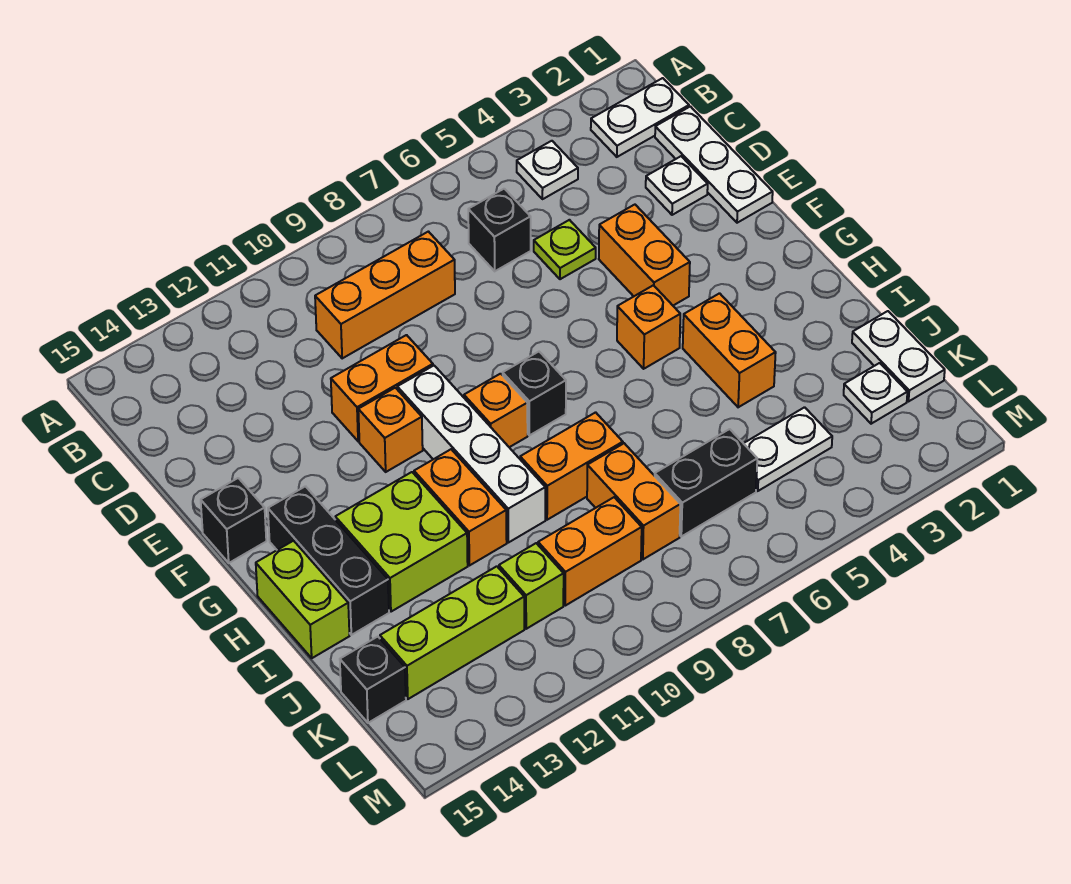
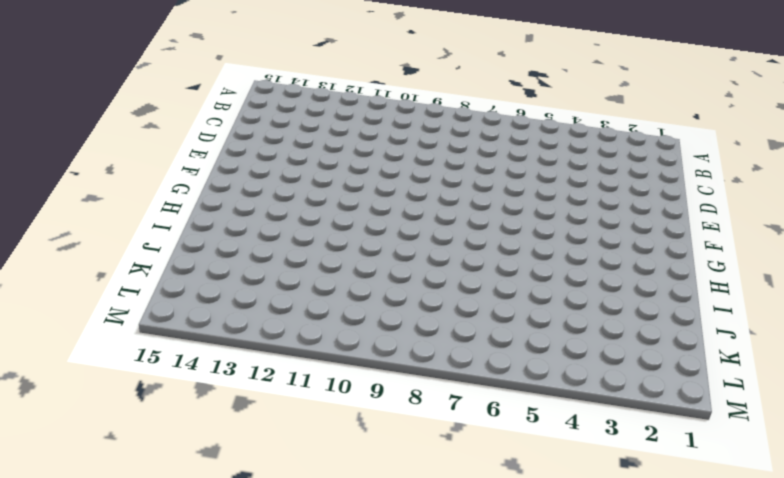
none -> white 1x2 plate [591,78,689,157]
none -> white 1x1 plate [517,141,578,199]
none -> white 1x3 plate [655,106,773,223]
none -> black 1x1 brick [468,189,531,271]

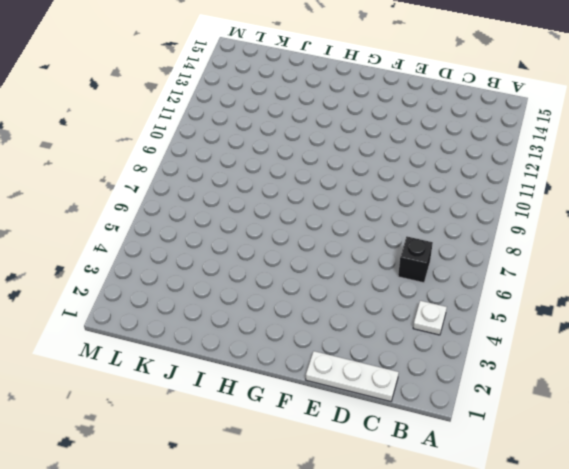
none -> white 1x2 plate [591,78,689,157]
none -> orange 1x3 brick [315,232,455,358]
none -> white 1x1 plate [646,156,708,215]
none -> lime 1x1 plate [534,220,596,279]

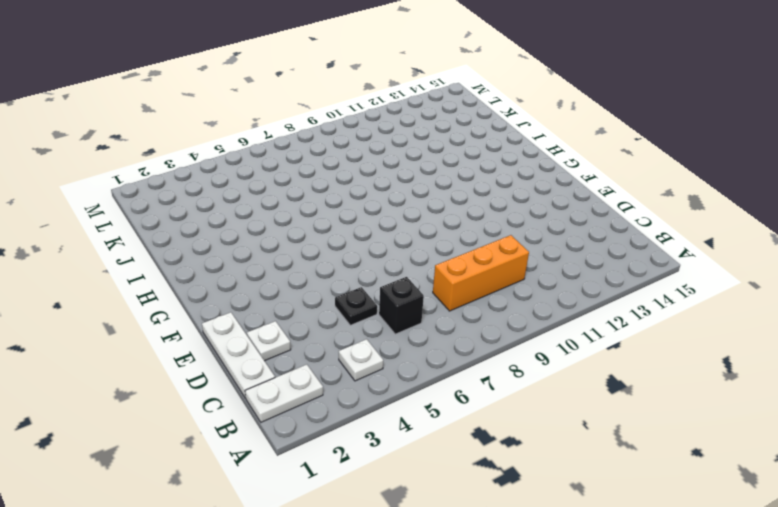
black 1x1 plate [335,287,377,325] -> lime 1x1 plate [534,220,596,279]
none -> orange 1x2 brick [599,205,690,305]
none -> orange 1x2 brick [331,335,433,441]
none -> white 1x4 brick [397,366,545,543]
none -> orange 1x1 brick [358,388,423,472]

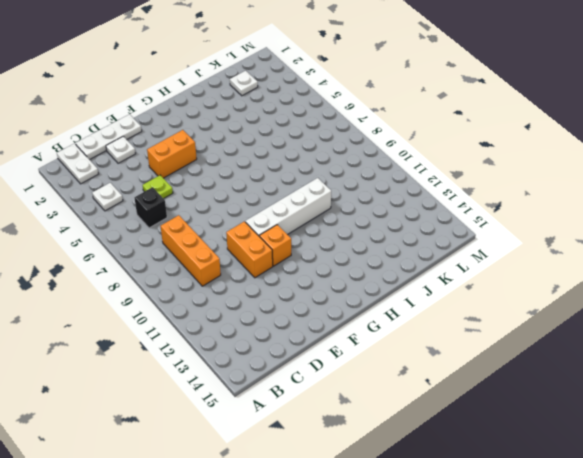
none -> black 1x1 brick [201,478,266,563]
none -> orange 1x1 brick [617,285,680,369]
none -> black 1x1 brick [503,352,566,435]
none -> orange 1x1 brick [464,374,528,447]

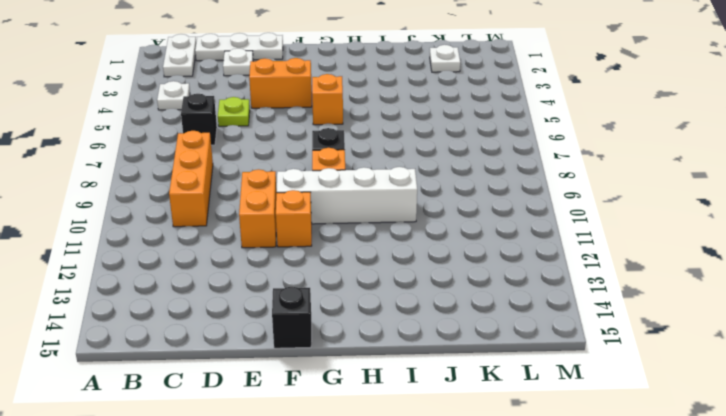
none -> black 1x3 brick [268,486,389,635]
none -> orange 1x2 brick [683,293,776,407]
none -> orange 1x2 brick [414,449,507,566]
none -> lime 2x2 brick [335,472,468,612]

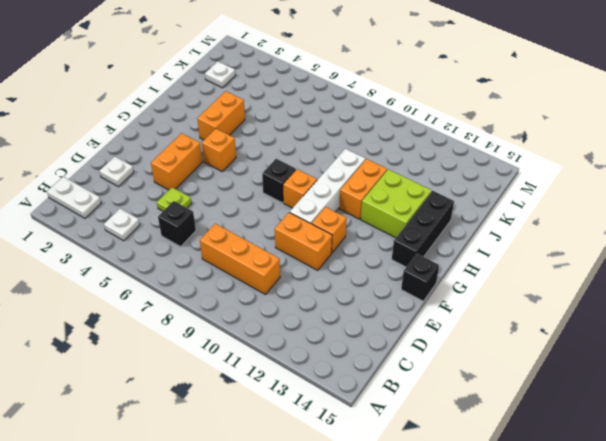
none -> white 1x3 plate [655,106,773,223]
none -> lime 1x2 brick [256,541,349,658]
none -> orange 1x2 brick [520,412,623,520]
none -> white 1x2 plate [852,311,945,401]

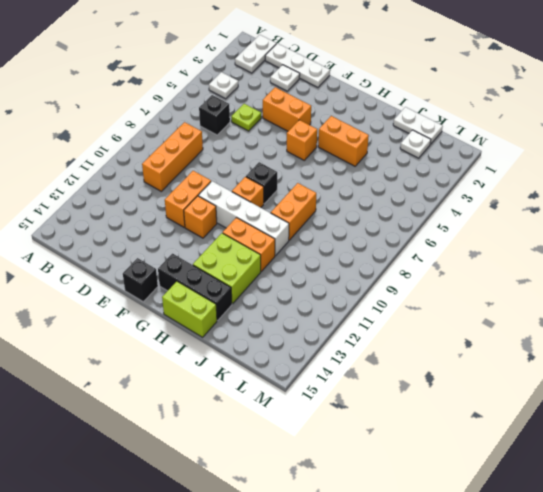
none -> orange 1x2 brick [587,443,680,559]
none -> white 1x2 plate [743,407,832,491]
none -> black 1x2 brick [655,429,757,537]
none -> orange 1x2 brick [538,497,642,606]

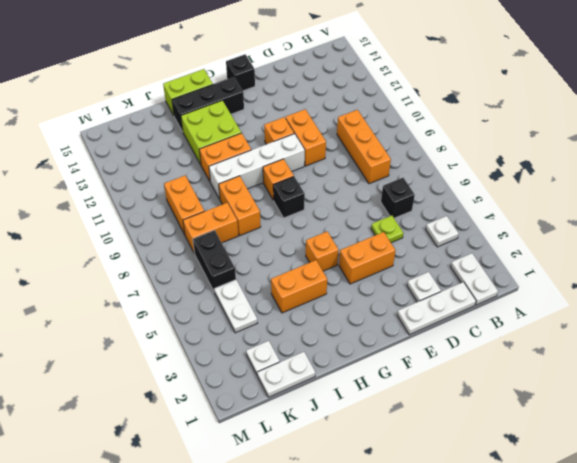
none -> lime 1x1 brick [499,543,564,629]
none -> lime 1x3 brick [380,566,524,699]
none -> black 1x1 brick [340,637,406,723]

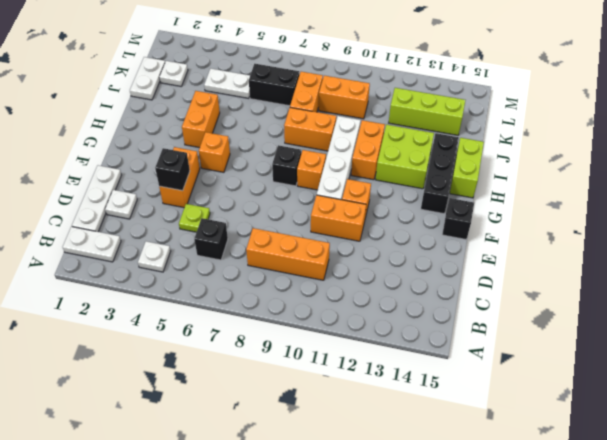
black 1x1 brick [155,148,190,191] -> black 1x1 brick moved to [340,637,406,723]
none -> lime 1x1 brick [499,543,564,629]

